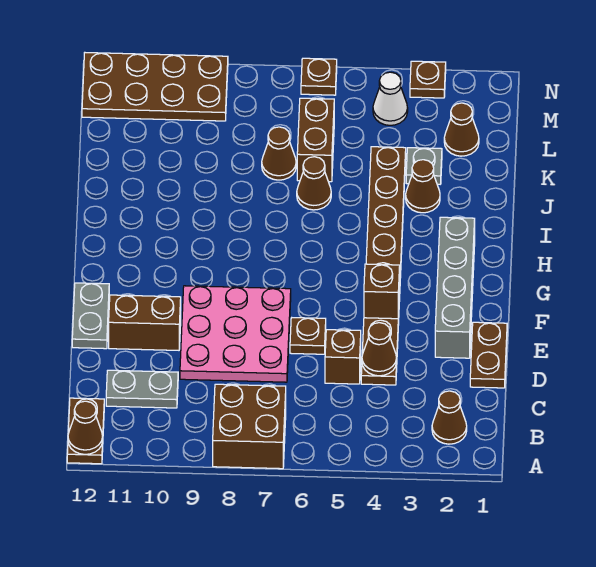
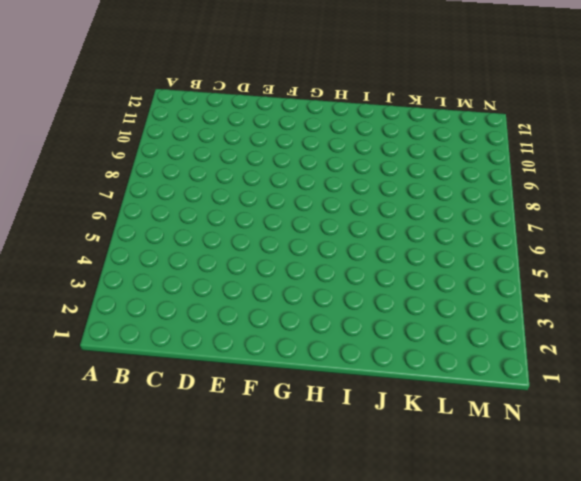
none -> brown 2x2 brick [213,384,286,469]
none -> brown 1x2 plate [67,398,104,464]
none -> brown 1x1 cone [432,391,467,444]

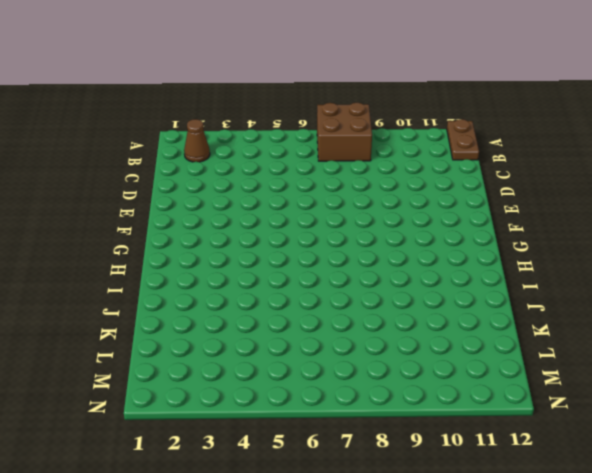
none -> grey 1x2 plate [106,370,178,408]
none -> brown 1x2 plate [470,322,507,388]
none -> brown 1x8 plate [361,147,406,385]

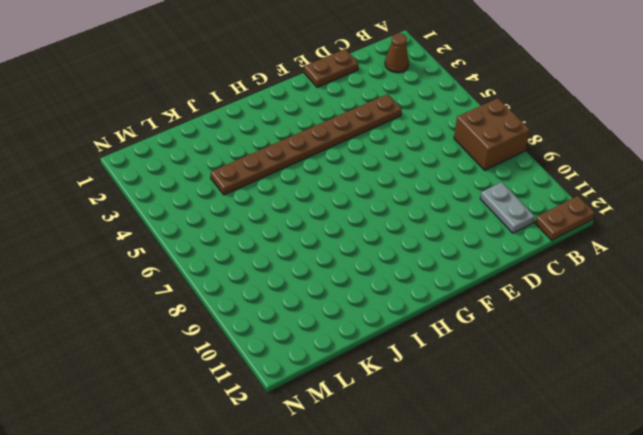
none -> brown 1x1 brick [325,330,361,384]
none -> pink 3x3 plate [180,286,291,382]
none -> grey 1x4 brick [435,217,475,358]

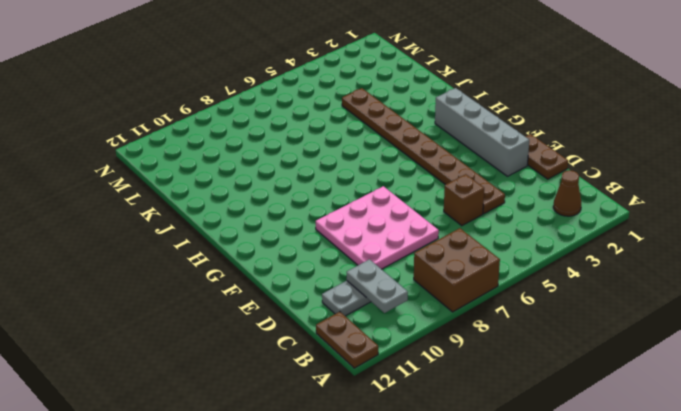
grey 1x2 plate [347,259,408,313] -> grey 1x2 plate moved to [72,283,109,349]
none -> brown 1x1 plate [290,318,326,354]
none -> brown 1x2 brick [109,295,181,350]
none -> brown 1x1 cone [406,160,440,213]

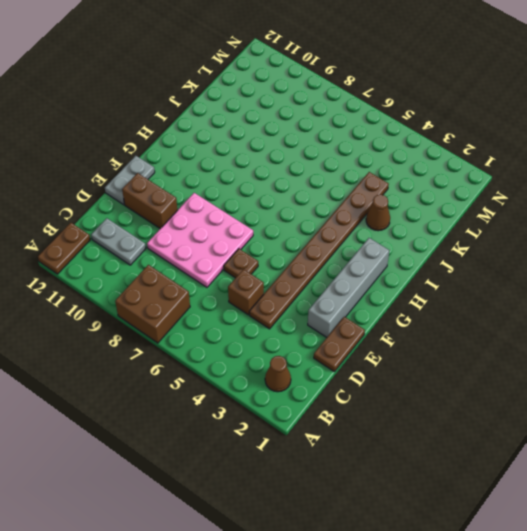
none -> brown 1x1 cone [297,157,331,210]
none -> grey 1x1 plate [406,148,442,184]
none -> brown 1x2 brick [297,98,334,182]

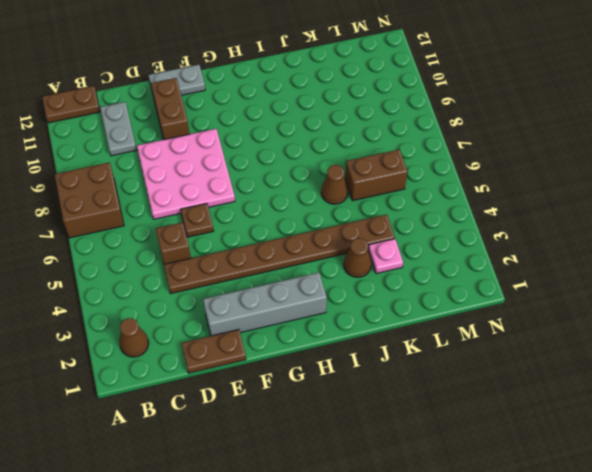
pink 1x1 plate [368,239,403,274] -> grey 1x1 plate [406,148,442,184]
none -> brown 1x1 cone [262,127,296,180]
none -> brown 1x1 cone [444,103,479,156]
none -> white 1x1 cone [373,72,408,125]

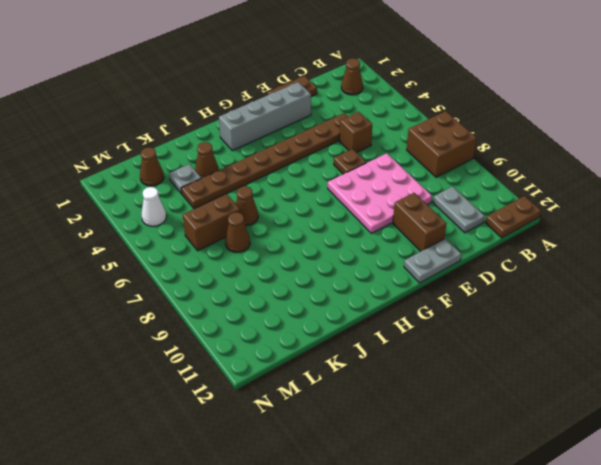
none -> brown 2x4 plate [82,53,228,121]
none -> brown 1x1 plate [410,61,446,98]
none -> brown 1x1 plate [301,58,337,95]

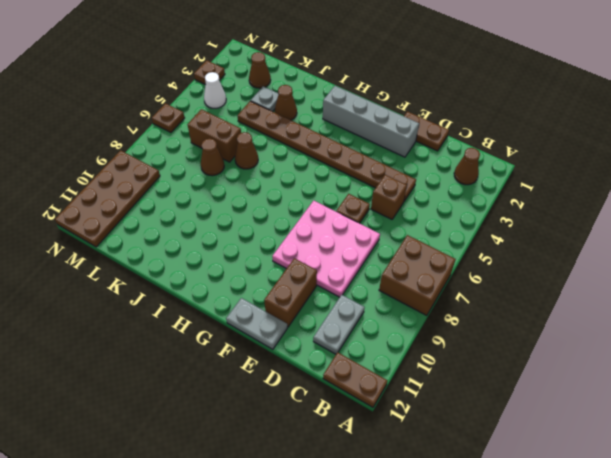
none -> brown 1x1 cone [68,401,103,454]
none -> brown 1x1 cone [362,323,397,376]
none -> brown 1x1 brick [364,264,400,319]

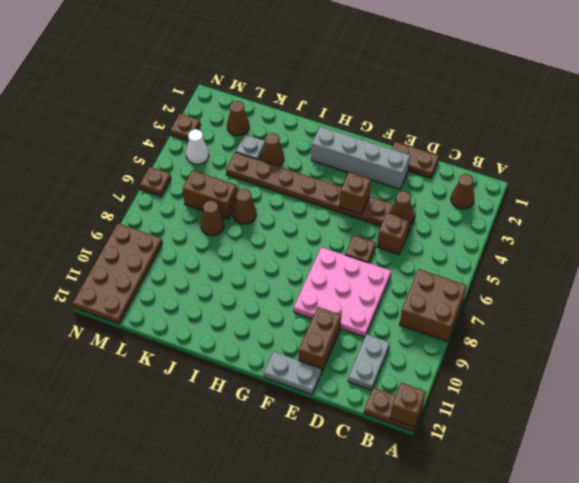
brown 1x1 brick [390,383,426,427] -> brown 1x1 cone [68,401,103,454]

